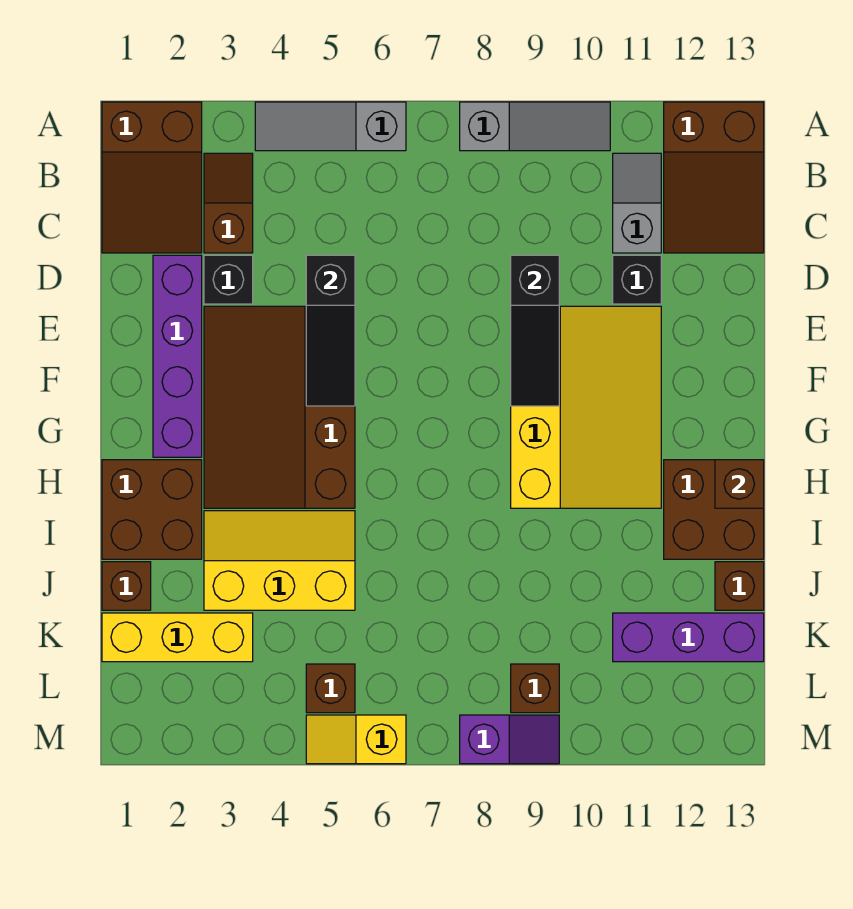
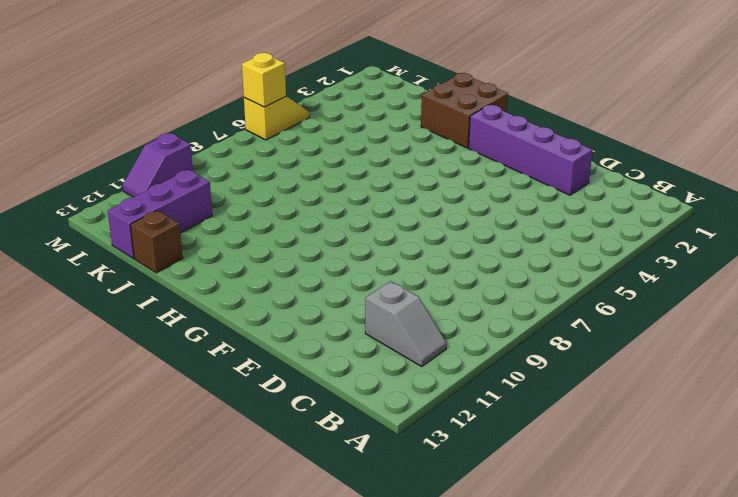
yellow 1x1 brick [242,53,286,107] -> none
purple 1x2 slope [123,133,193,197] -> purple 1x2 slope moved to [460,715,559,764]
none -> brown 2x3 slope [102,102,202,253]
none -> grey 1x3 slope [255,102,406,151]
none -> grey 1x3 slope [460,102,610,151]

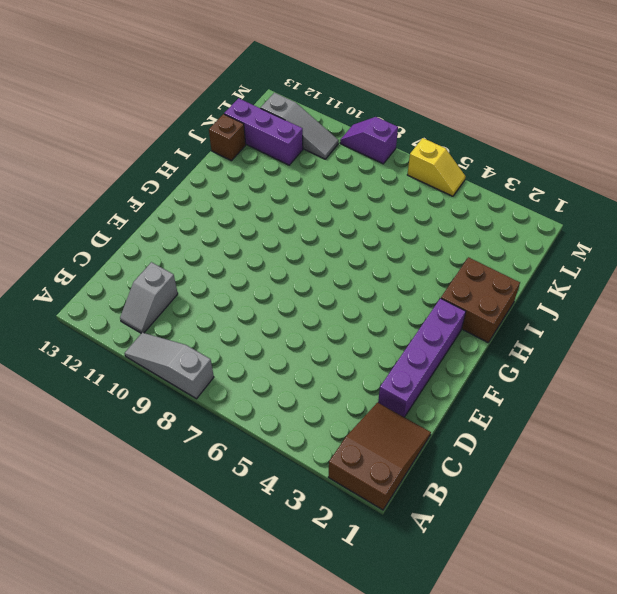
grey 1x3 slope [261,93,339,159] -> grey 1x3 slope moved to [255,102,406,151]
none -> brown 2x3 slope [664,102,764,253]
none -> brown 1x2 slope [204,153,253,253]
none -> black 1x1 brick [204,255,253,304]

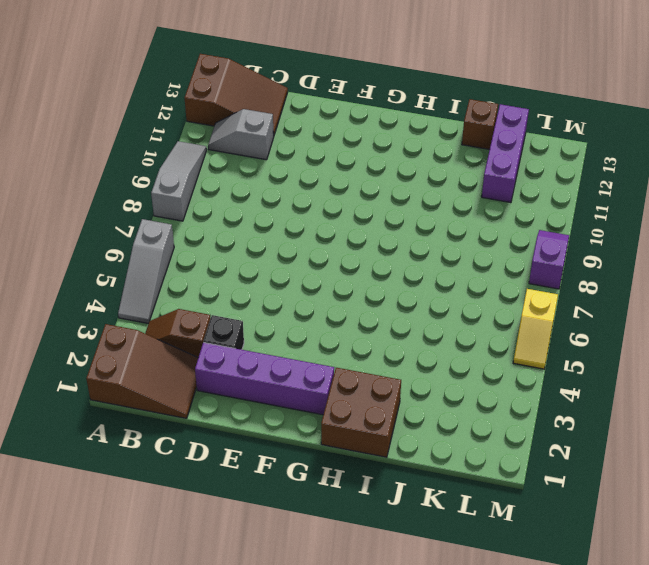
none -> black 1x1 brick [613,255,661,304]
none -> brown 3x4 slope [204,306,355,508]
none -> yellow 3x4 slope [511,306,661,508]

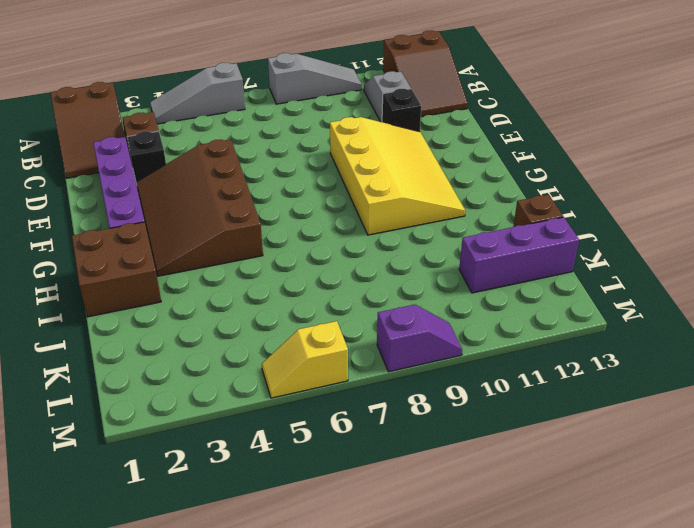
none -> brown 2x2 brick [664,460,764,559]
none -> yellow 2x3 slope [204,511,355,610]
none -> brown 1x1 brick [102,562,151,610]

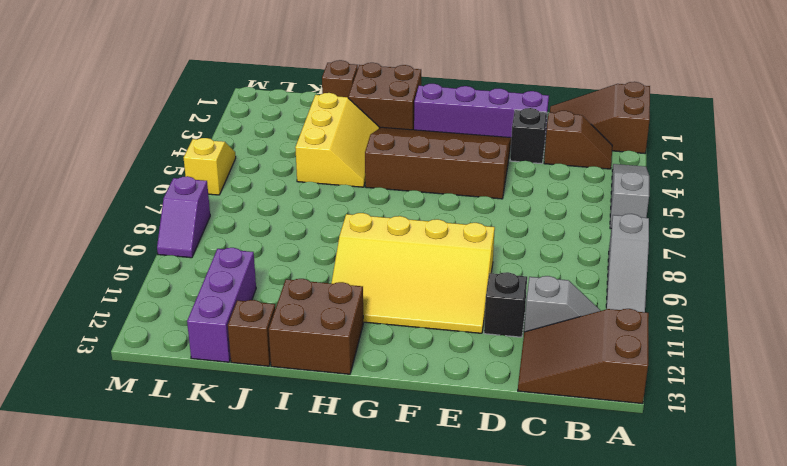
none -> yellow 1x3 brick [102,613,253,662]
none -> brown 1x1 brick [306,664,355,713]
none -> brown 1x1 brick [511,664,559,713]

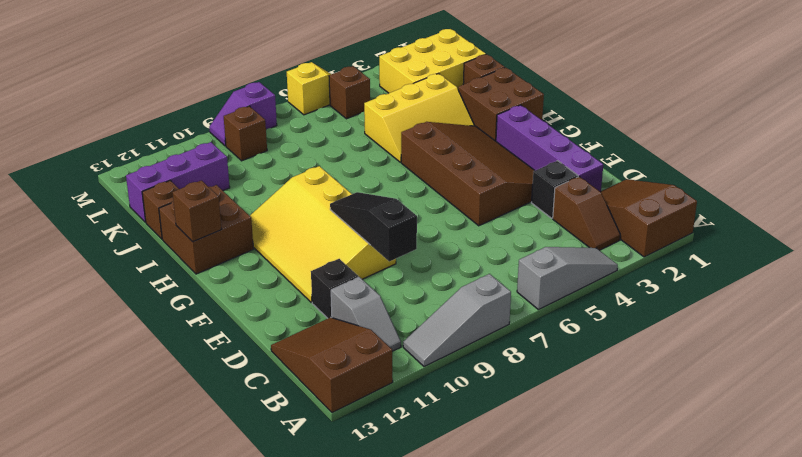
yellow 2x3 brick [379,29,486,93] -> yellow 1x3 brick [102,613,253,662]
none -> black 1x3 slope [306,255,355,406]

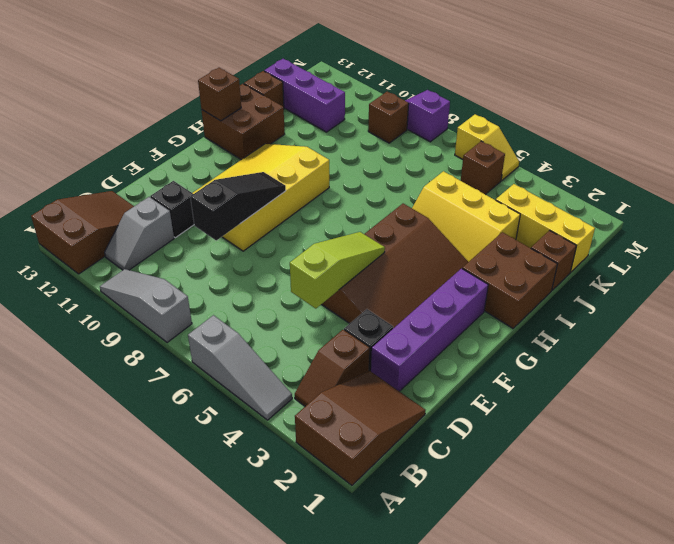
lime 1x3 slope [290,232,385,309] -> black 1x3 slope [306,255,355,406]

